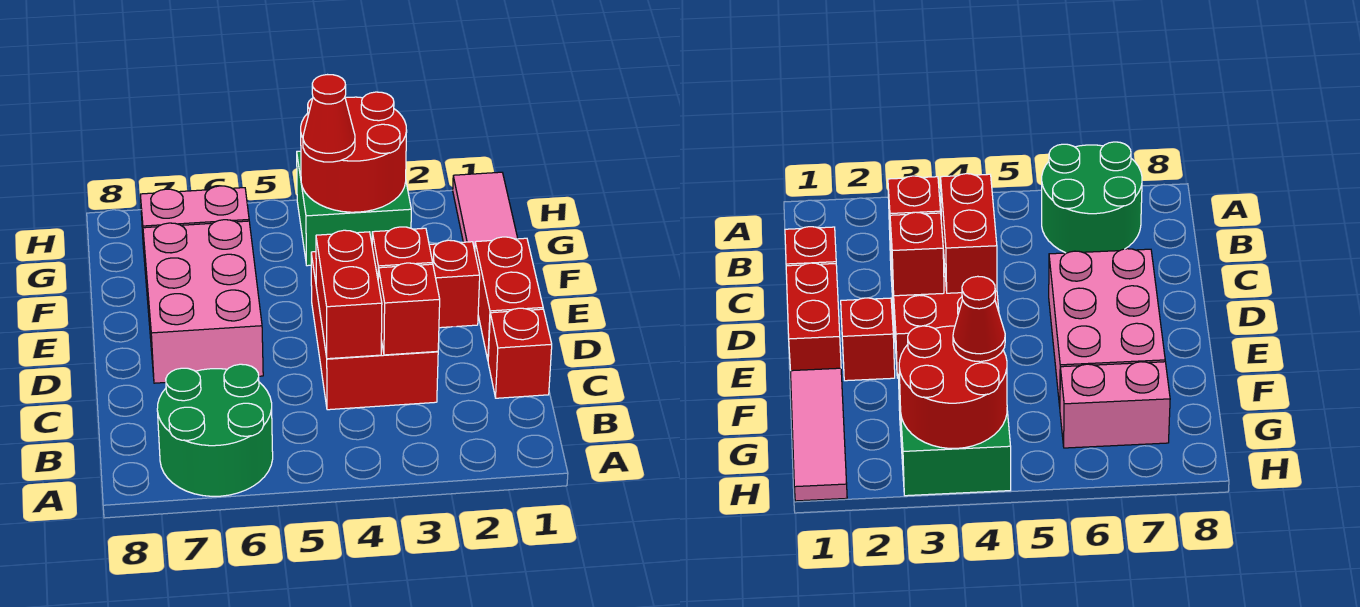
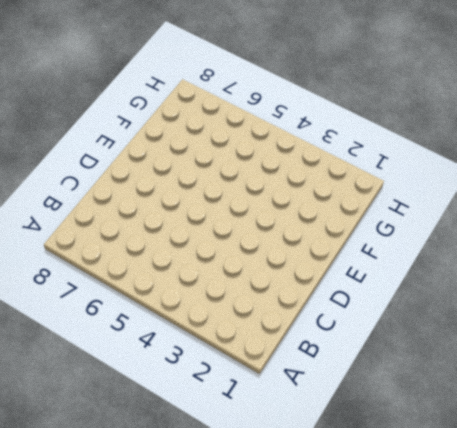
none -> green 2x2 round brick [157,364,273,496]
none -> red 1x1 brick [488,308,552,398]
none -> red 2x3 brick [311,252,438,410]

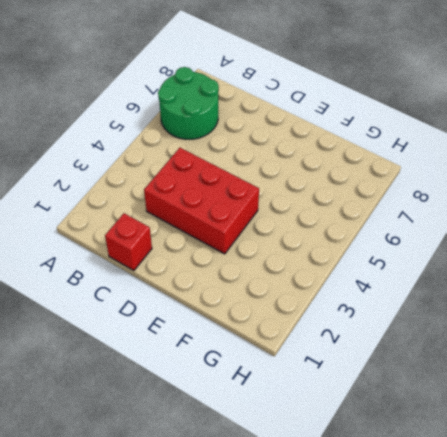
none -> red 1x2 brick [475,237,543,359]
none -> pink 2x3 brick [143,220,263,383]
none -> red 1x1 brick [429,240,480,328]

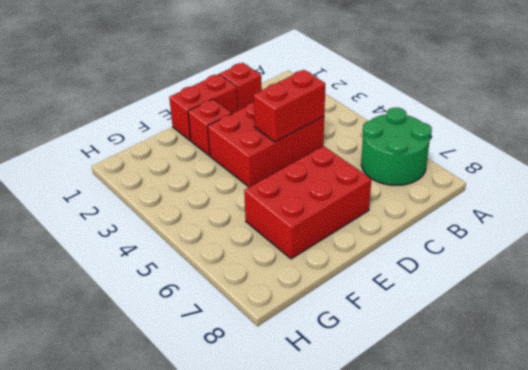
red 2x3 brick [244,146,371,259] -> pink 2x3 brick [143,220,263,383]
none -> pink 1x3 tile [453,172,518,250]
none -> green 2x2 brick [297,151,411,266]
none -> pink 1x2 brick [140,186,249,261]

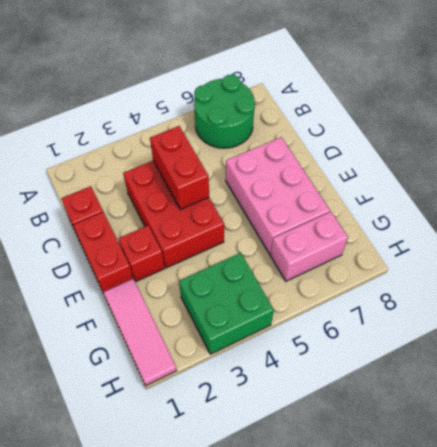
none -> red 1x1 brick [378,263,440,355]
none -> red 1x1 brick [372,227,433,278]
none -> red 2x2 round brick [301,92,407,212]

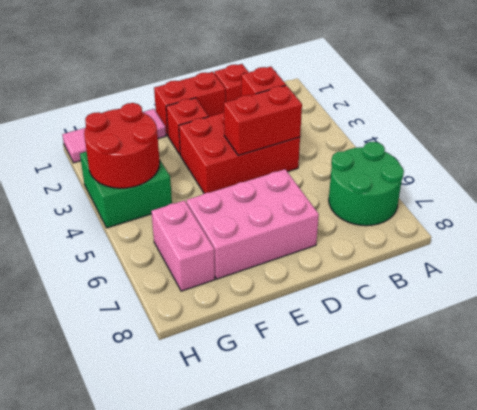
none -> red 1x1 brick [372,227,433,278]
none -> red 1x1 cone [303,75,355,162]

